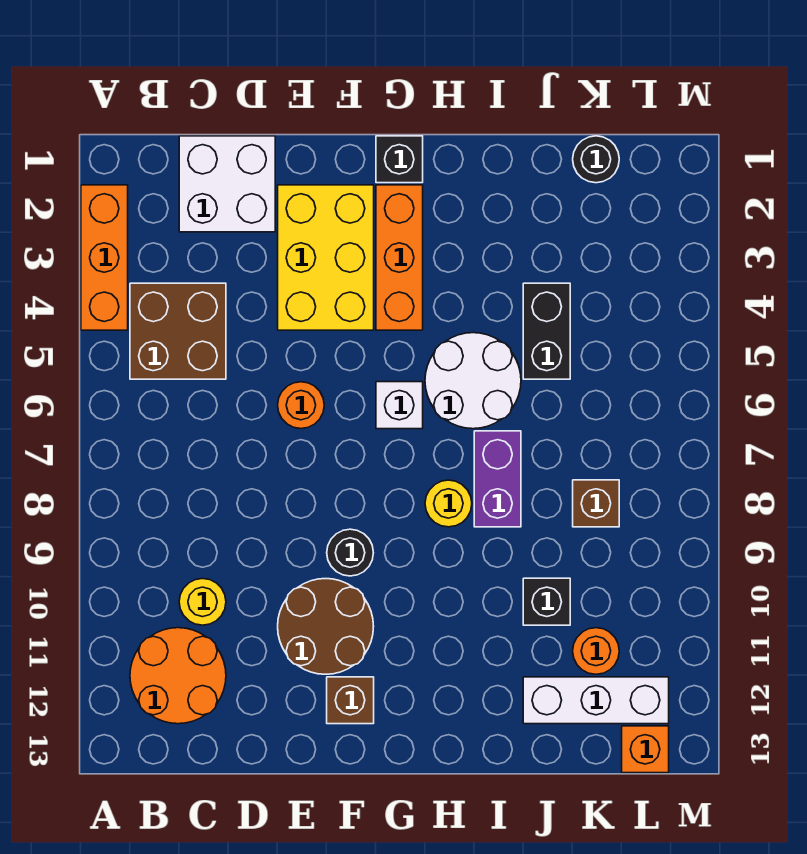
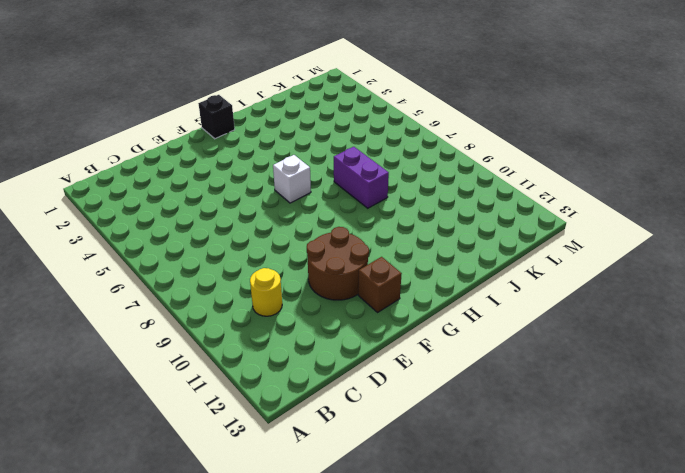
none -> orange 1x3 brick [81,185,128,330]
none -> brown 2x2 brick [130,283,226,379]
none -> orange 2x2 round brick [130,628,226,724]

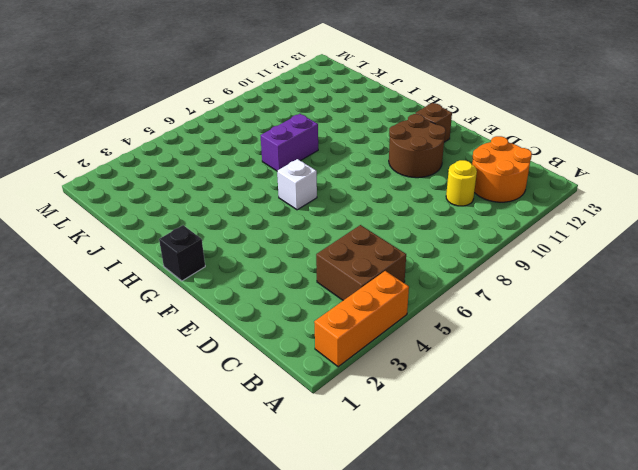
none -> white 2x2 brick [179,136,275,232]
none -> yellow 2x3 brick [278,185,374,330]
none -> orange 1x1 round brick [278,382,324,429]

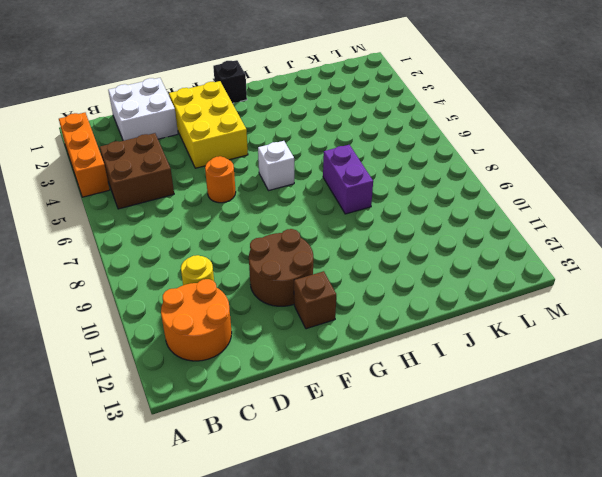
none -> black 1x1 round brick [327,529,373,576]
none -> orange 1x3 brick [376,185,423,330]
none -> white 2x2 round brick [425,333,521,429]

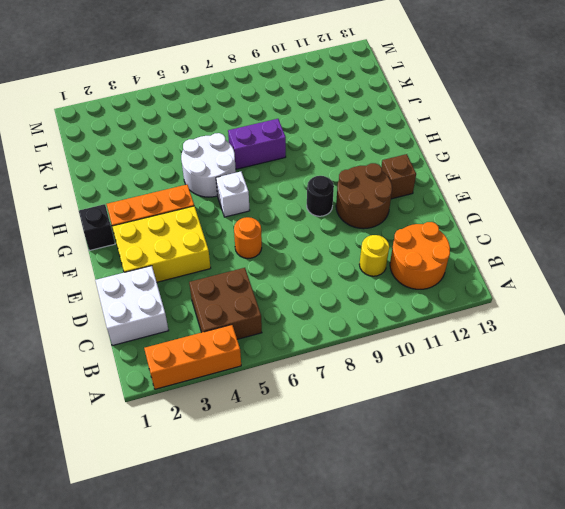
none -> yellow 1x1 round brick [425,480,472,527]
none -> black 1x2 brick [523,283,570,379]
none -> black 1x1 brick [523,578,570,625]

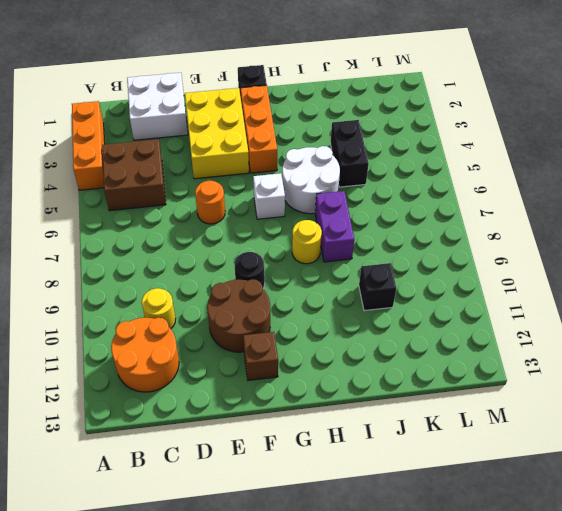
none -> white 1x3 brick [523,677,669,724]
none -> black 1x1 round brick [573,136,619,183]
none -> brown 1x1 brick [573,480,619,527]

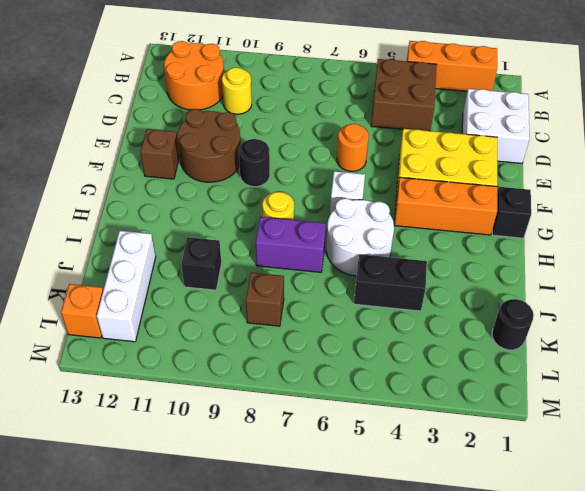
none -> orange 1x1 round brick [573,628,619,674]

